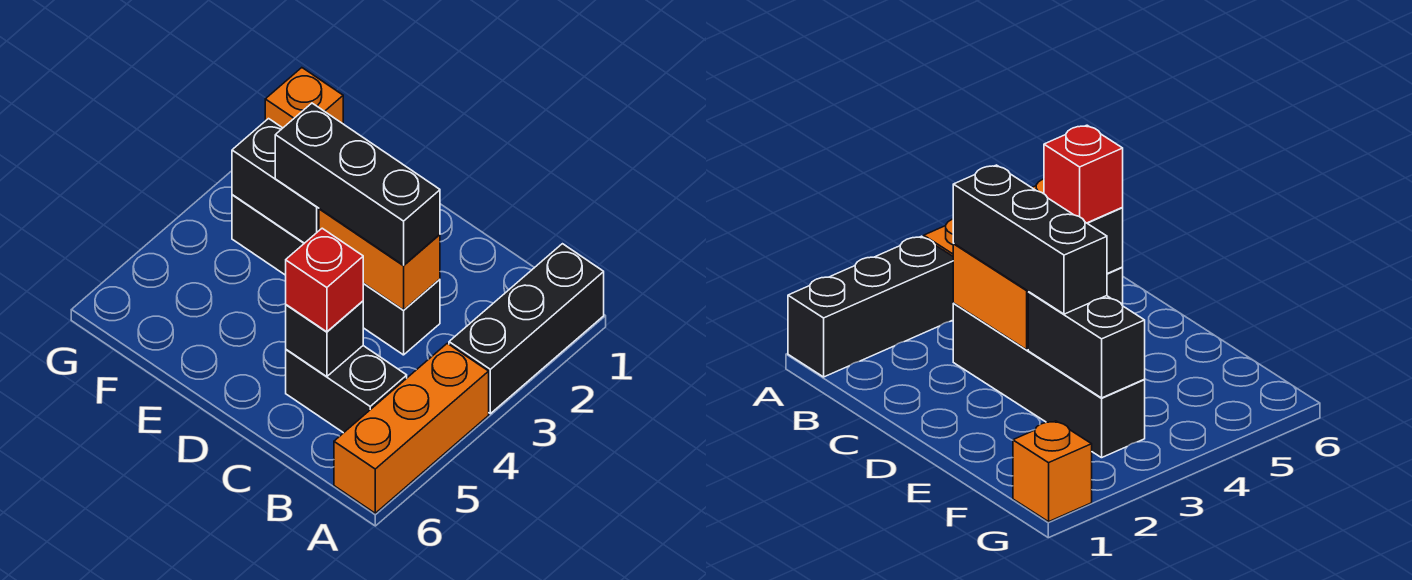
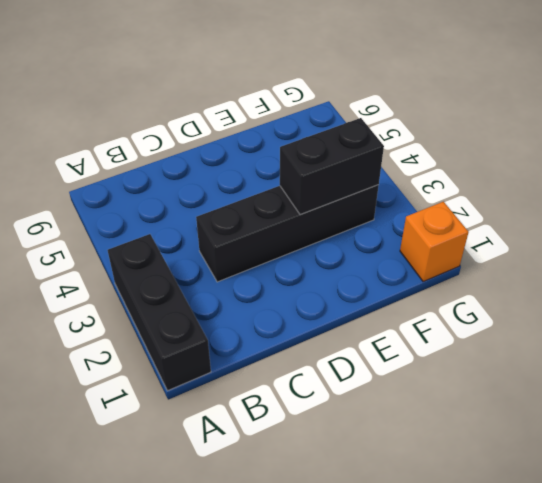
none -> orange 1x3 brick [334,343,489,513]
none -> black 1x2 brick [286,346,407,433]

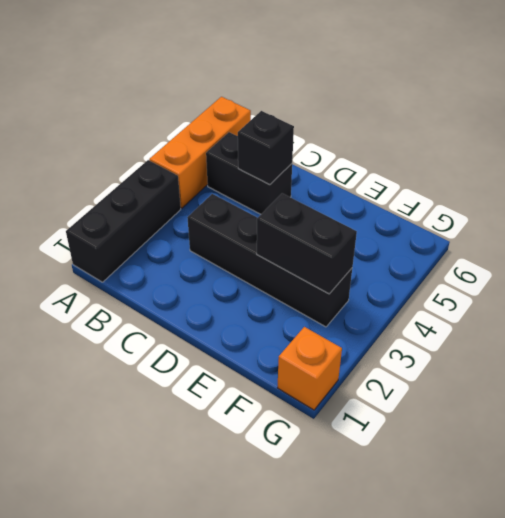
none -> orange 1x2 brick [319,209,440,310]
none -> black 1x3 brick [275,103,440,265]

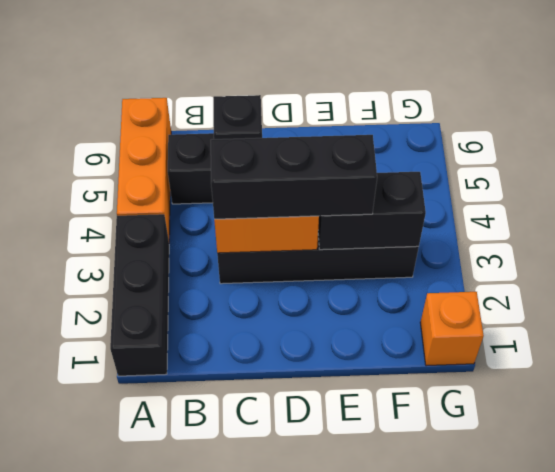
none -> red 1x1 brick [286,228,363,332]

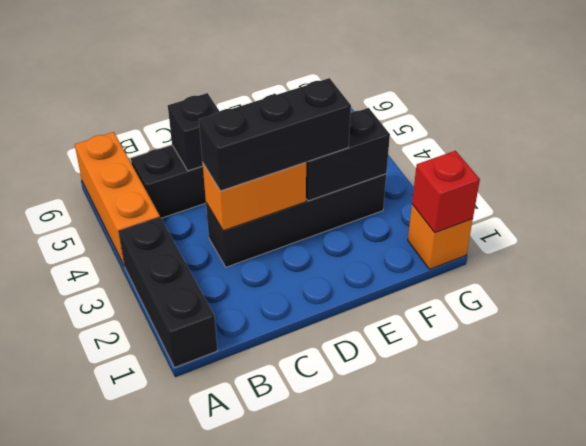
red 1x1 brick [412,151,480,233] -> red 1x1 brick moved to [286,228,363,332]

